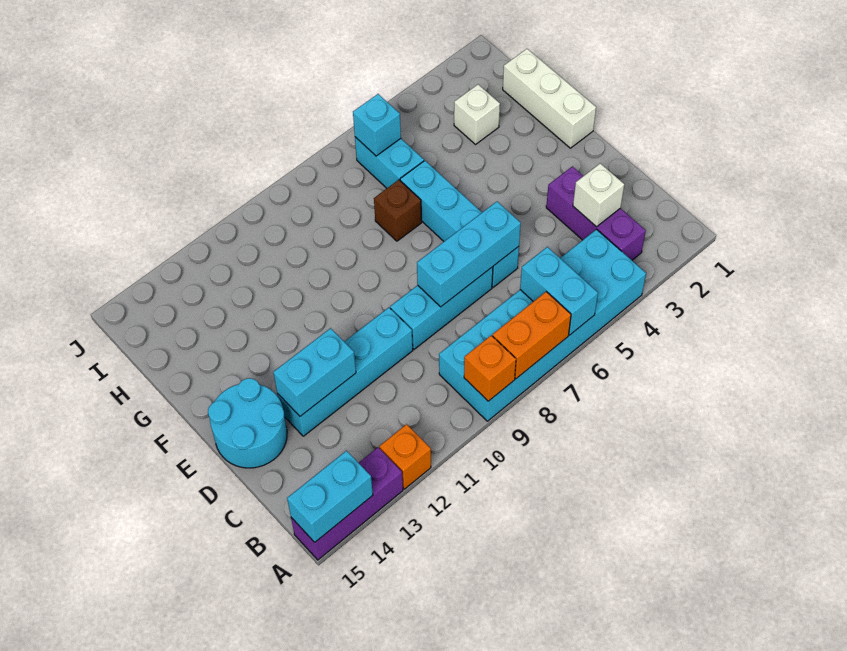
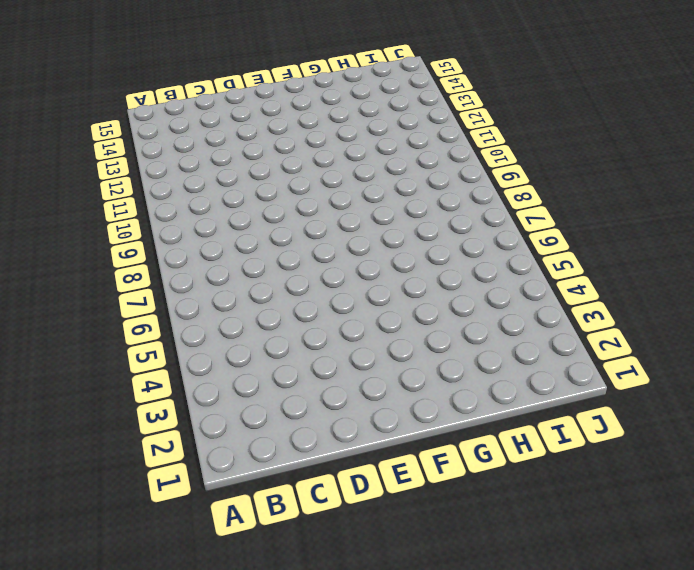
none -> cyan 2x6 brick [439,229,646,421]
none -> orange 1x1 brick [379,424,431,489]
none -> purple 1x3 brick [291,447,403,560]

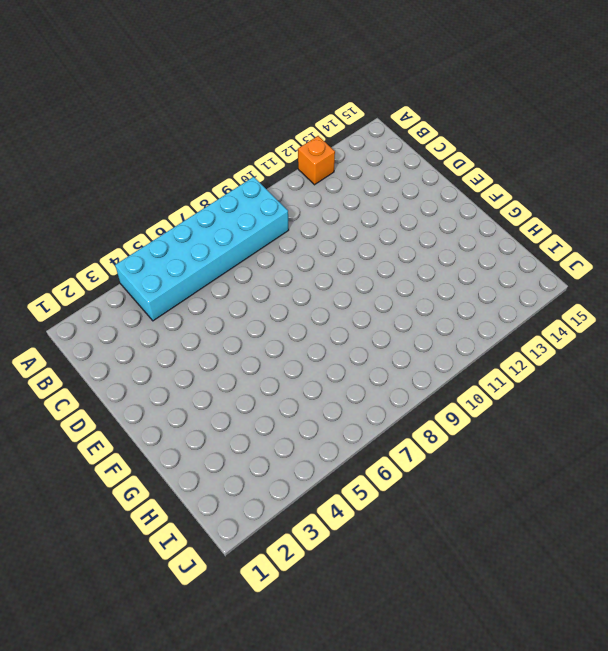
none -> purple 1x3 brick [291,447,403,560]
none -> purple 1x3 brick [546,166,646,260]
none -> cyan 1x4 brick [400,161,519,287]

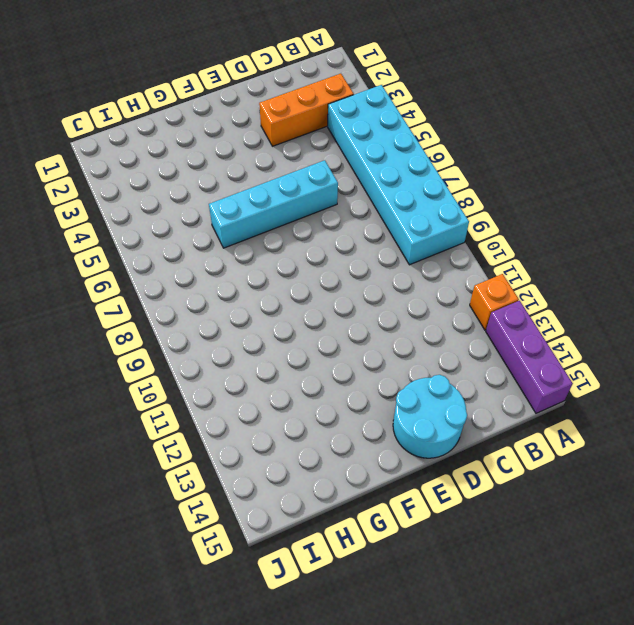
orange 1x3 brick [259,73,354,146] -> purple 1x3 brick [546,166,646,260]
none -> cyan 1x3 brick [390,267,493,349]
none -> cyan 1x4 brick [277,308,413,436]
none -> white 1x3 brick [503,49,596,148]

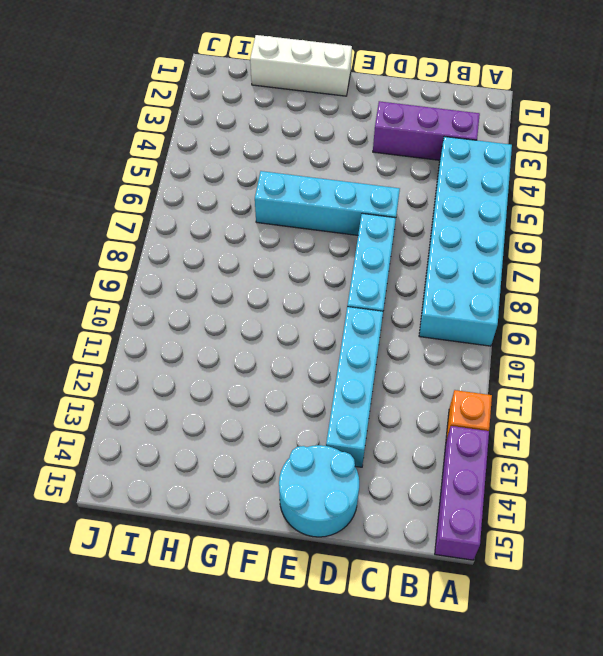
none -> brown 1x1 brick [374,180,422,241]
none -> white 1x1 brick [454,85,500,144]
none -> cyan 1x2 brick [355,137,424,188]

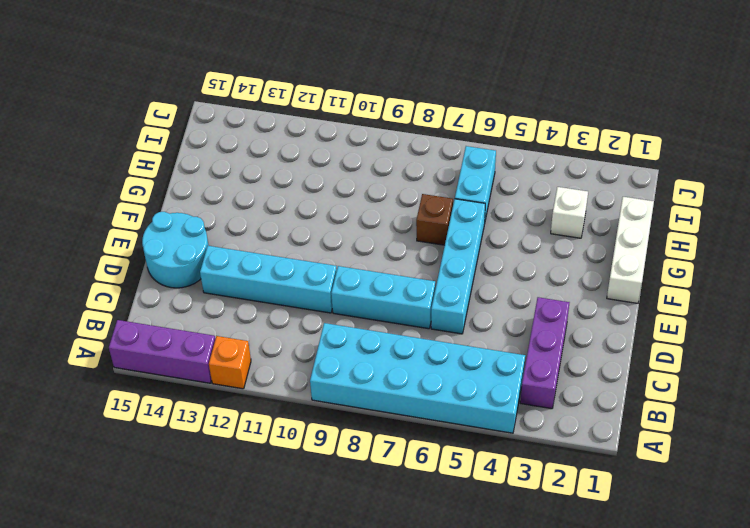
none -> cyan 1x2 brick [520,247,598,335]
none -> orange 1x2 brick [493,292,571,379]
none -> orange 1x1 brick [464,335,516,401]

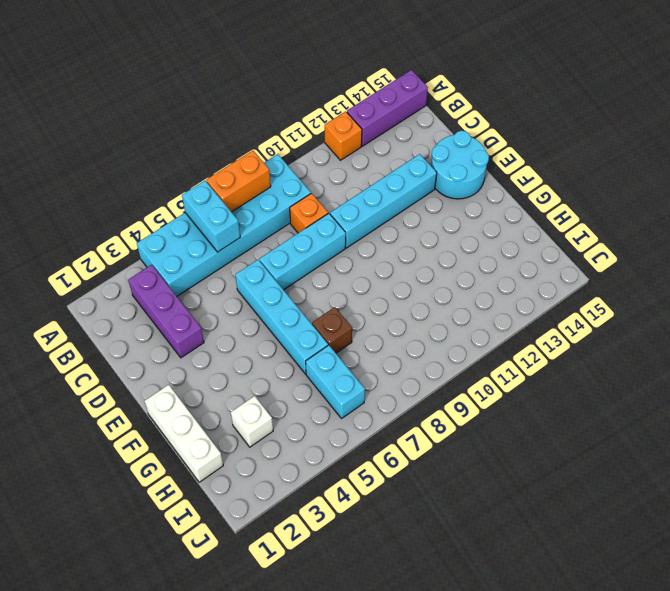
orange 1x1 brick [290,193,328,233] -> orange 1x1 brick moved to [464,335,516,401]
none -> cyan 1x2 brick [287,451,373,542]
none -> white 1x1 brick [573,163,624,227]
none -> cyan 1x3 brick [417,202,521,307]

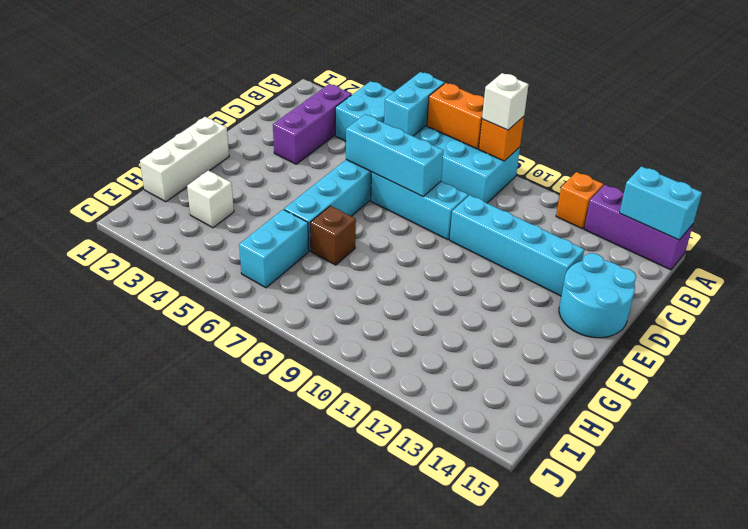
white 1x1 brick [482,73,529,130] -> white 1x1 brick moved to [573,163,624,227]
none -> cyan 1x2 brick [273,328,356,416]
none -> cyan 1x1 brick [353,94,401,156]

